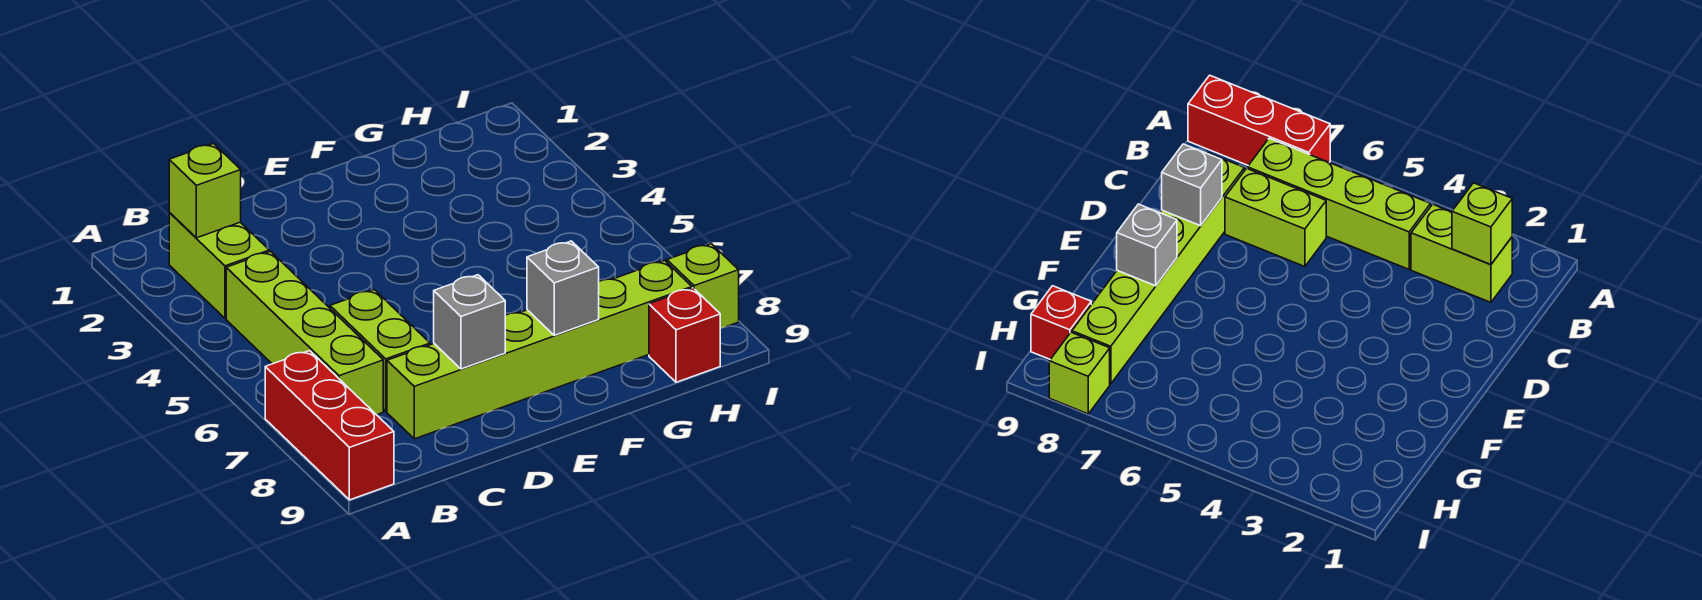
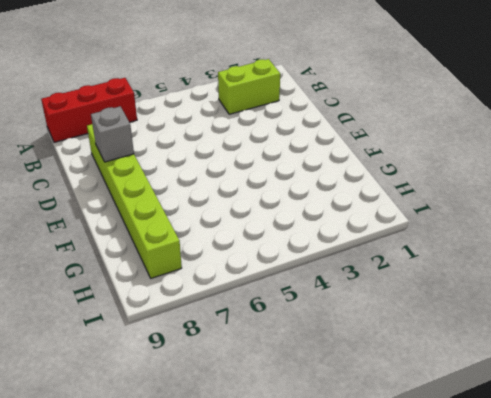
none -> lime 1x4 brick [226,251,383,415]
none -> lime 1x2 brick [330,290,430,411]

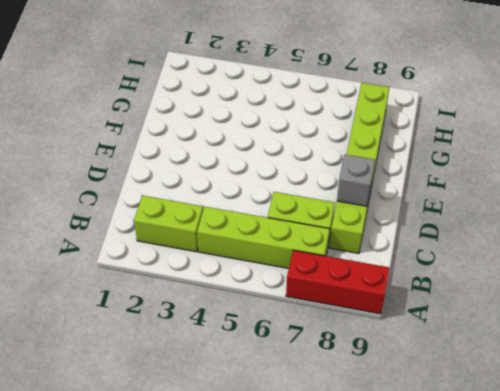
none -> red 1x1 brick [649,288,720,382]
none -> lime 1x1 brick [667,244,739,329]

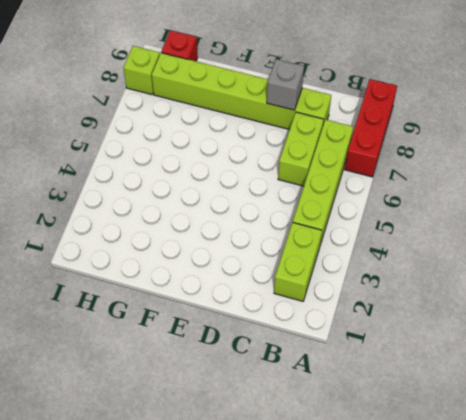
none -> lime 1x1 brick [169,144,241,238]
none -> grey 1x1 brick [527,241,599,335]

